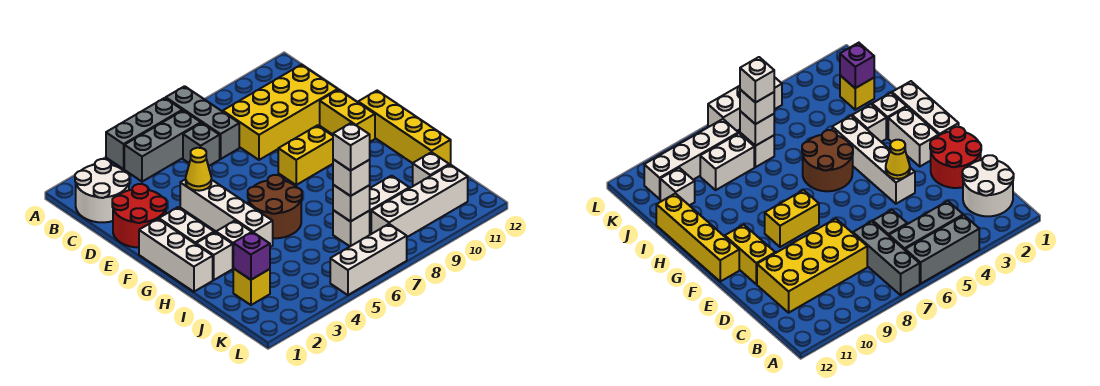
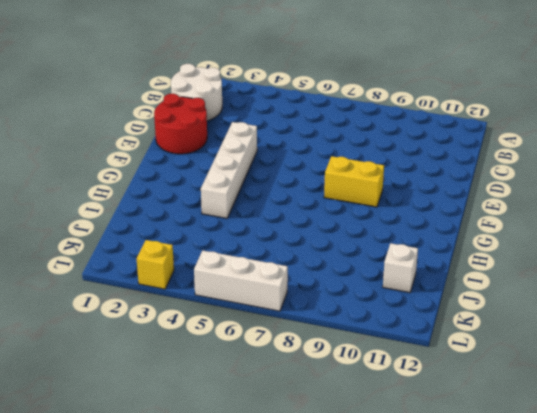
yellow 1x1 brick [137,240,174,289] -> yellow 1x1 brick moved to [233,268,270,305]
none -> grey 1x3 brick [106,98,182,169]
none -> grey 1x3 brick [166,86,239,159]
none -> grey 1x3 brick [124,110,201,182]

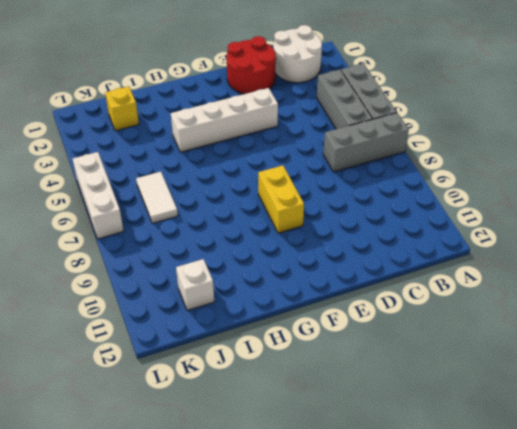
white 1x2 tile [136,172,178,223] -> white 1x1 brick [333,210,370,246]
none -> grey 1x1 brick [183,123,220,166]
none -> yellow 2x4 brick [223,64,338,160]
none -> yellow 1x2 brick [320,90,375,142]

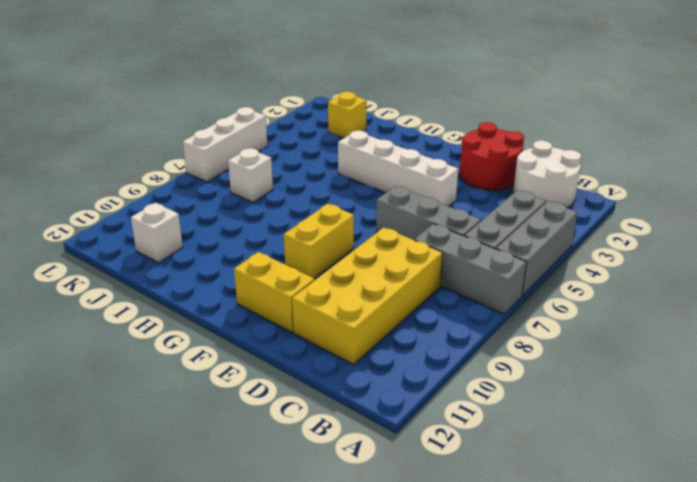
grey 1x3 brick [376,186,481,240] -> grey 1x1 brick [183,123,220,166]
none -> white 1x3 brick [139,219,213,292]
none -> white 1x2 brick [159,207,214,244]
none -> yellow 1x4 brick [358,91,451,165]

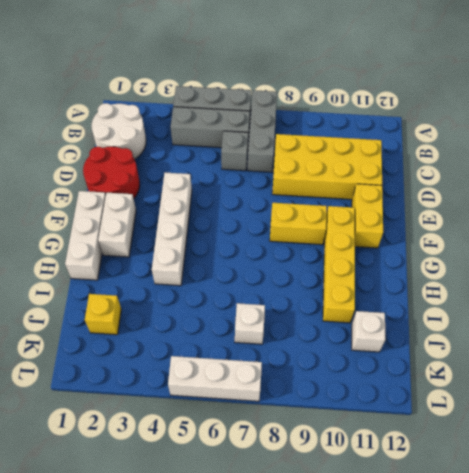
yellow 1x4 brick [323,206,355,323] -> yellow 1x4 brick moved to [358,91,451,165]
none -> brown 2x2 round brick [248,175,302,238]
none -> white 1x1 brick [196,232,233,280]
none -> white 1x1 brick [216,221,251,244]

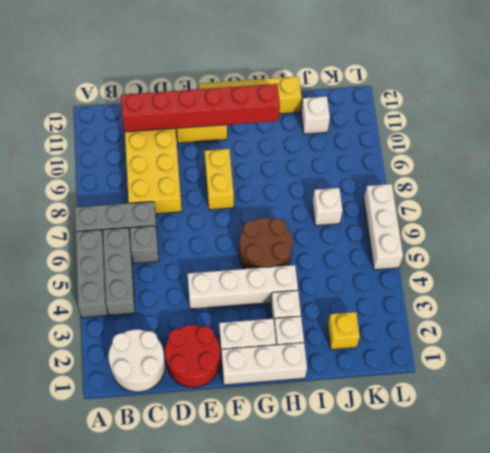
red 1x6 brick [121,84,280,132] -> none
none -> white 1x2 brick [369,176,409,234]
none -> white 1x4 brick [371,165,468,237]
none -> yellow 1x1 cone [186,148,211,191]

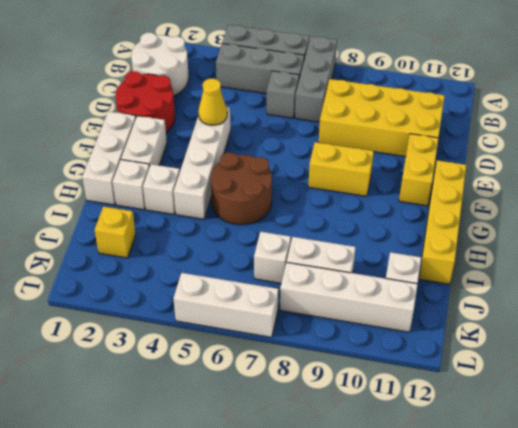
none -> purple 1x1 brick [233,232,270,280]
none -> white 1x1 brick [333,185,370,222]
none -> white 1x1 brick [333,159,370,196]

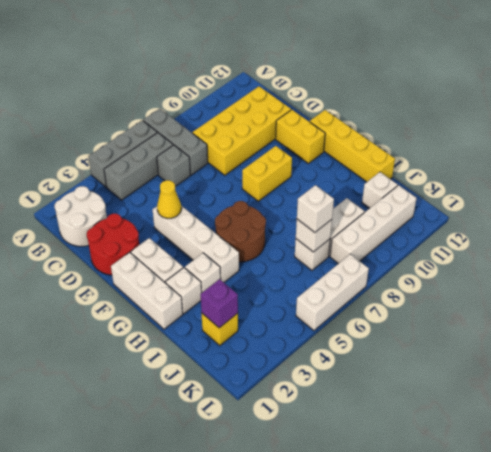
none -> white 1x1 brick [333,123,370,171]

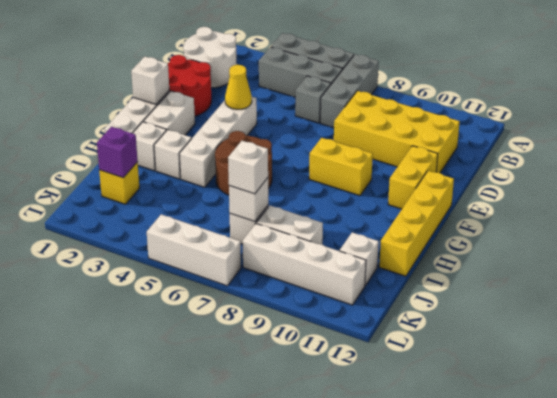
white 1x1 brick [131,57,169,104] -> white 1x1 brick moved to [333,123,370,171]

